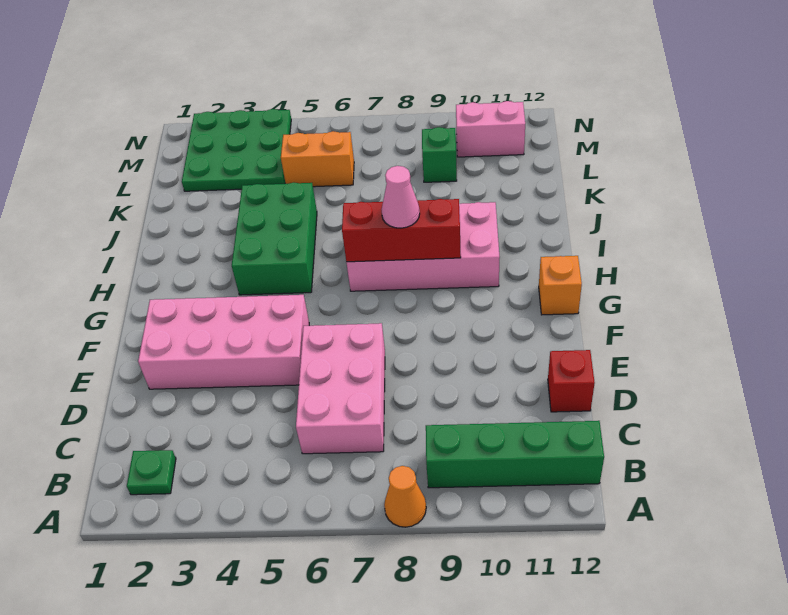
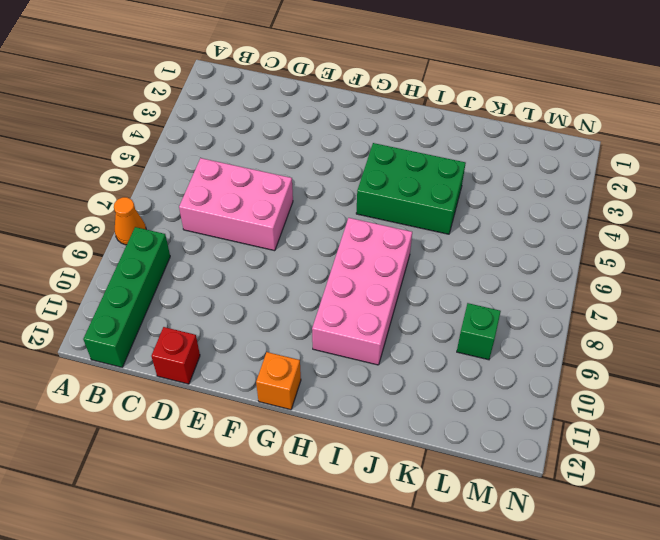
none -> green 1x1 plate [127,450,176,495]
none -> pink 2x4 brick [138,295,309,389]
none -> green 3x3 plate [182,109,291,191]

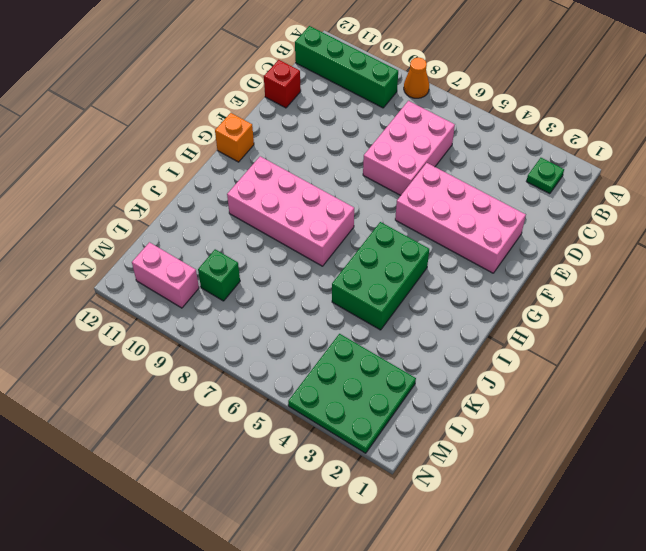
none -> orange 1x2 brick [281,131,354,187]
none -> red 1x3 brick [342,199,461,262]
none -> pink 1x1 cone [381,166,420,228]

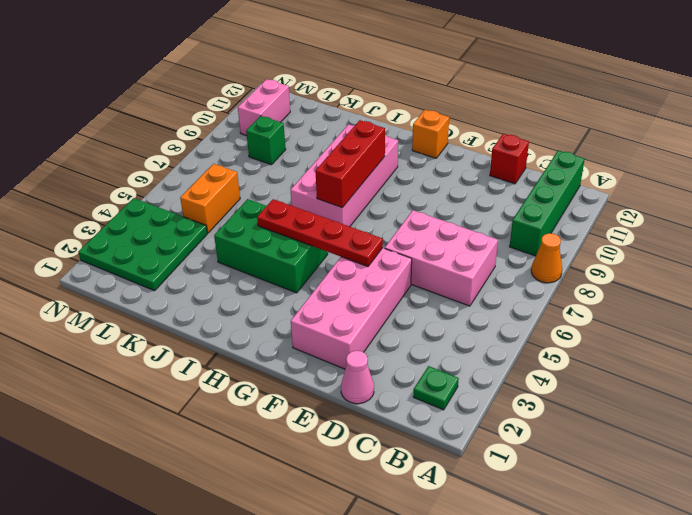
pink 1x1 cone [341,351,374,404] -> pink 1x1 cone moved to [381,166,420,228]
red 1x4 plate [257,199,383,267] -> none

